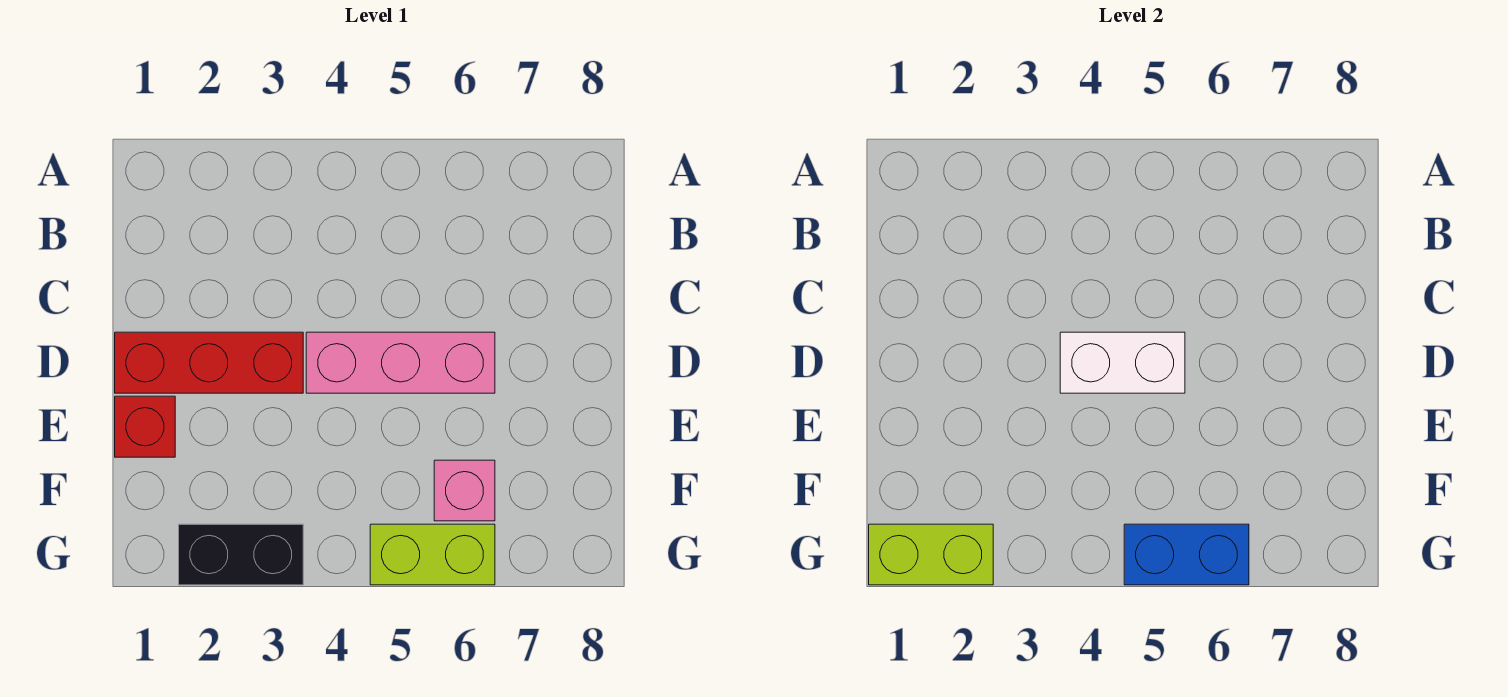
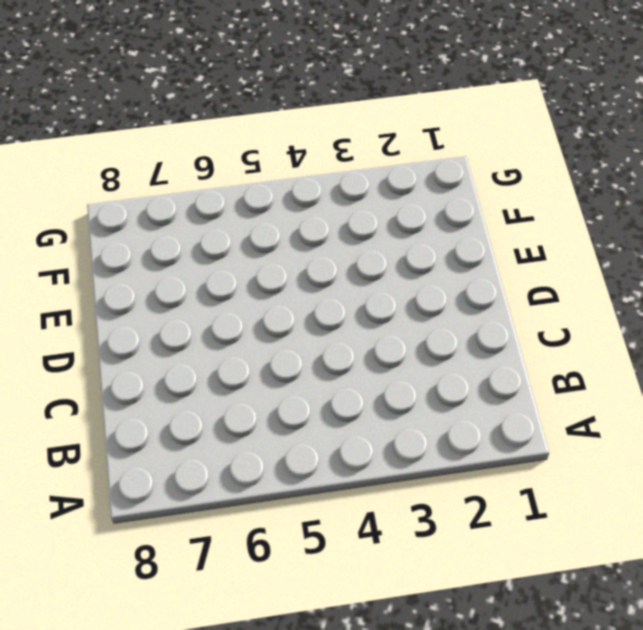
none -> red 1x3 brick [115,332,303,393]
none -> pink 1x3 brick [306,332,495,393]

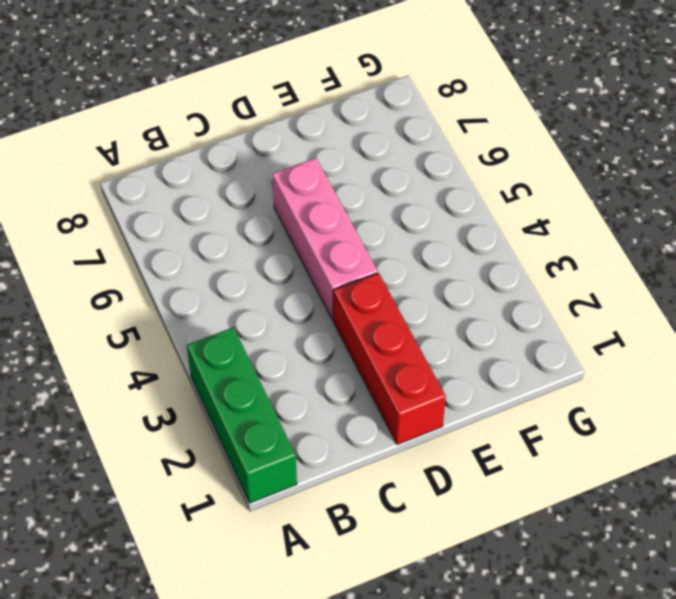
green 1x3 brick [187,327,297,503] -> none
none -> red 1x1 brick [115,396,175,457]
none -> pink 1x1 brick [434,460,495,521]

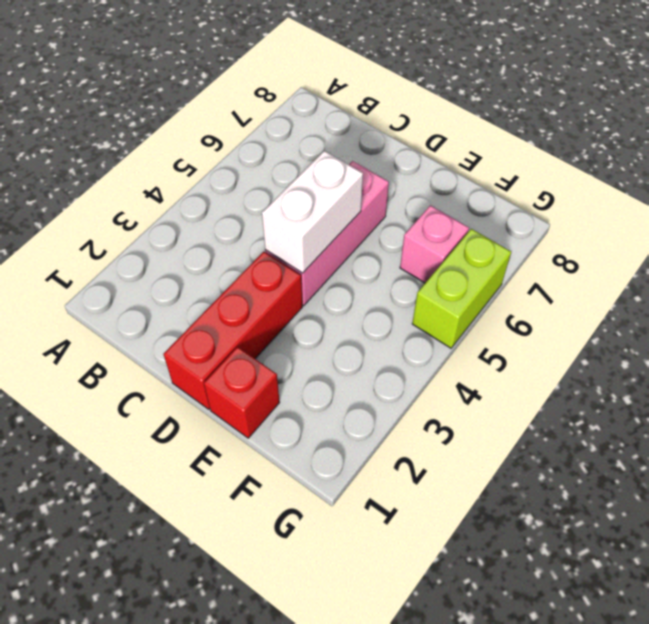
none -> black 1x2 brick [179,524,303,585]
none -> lime 1x2 brick [869,524,993,585]

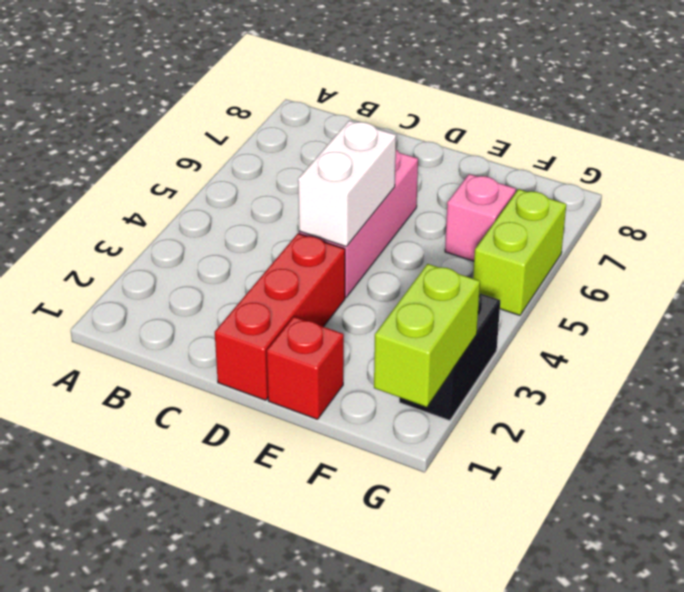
none -> blue 1x2 brick [1124,524,1249,585]

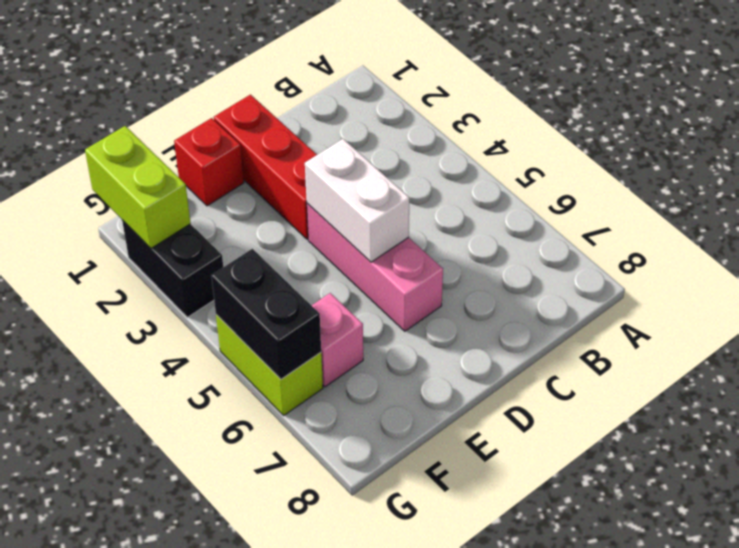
black 1x2 brick [211,249,321,379] -> blue 1x2 brick [1124,524,1249,585]

